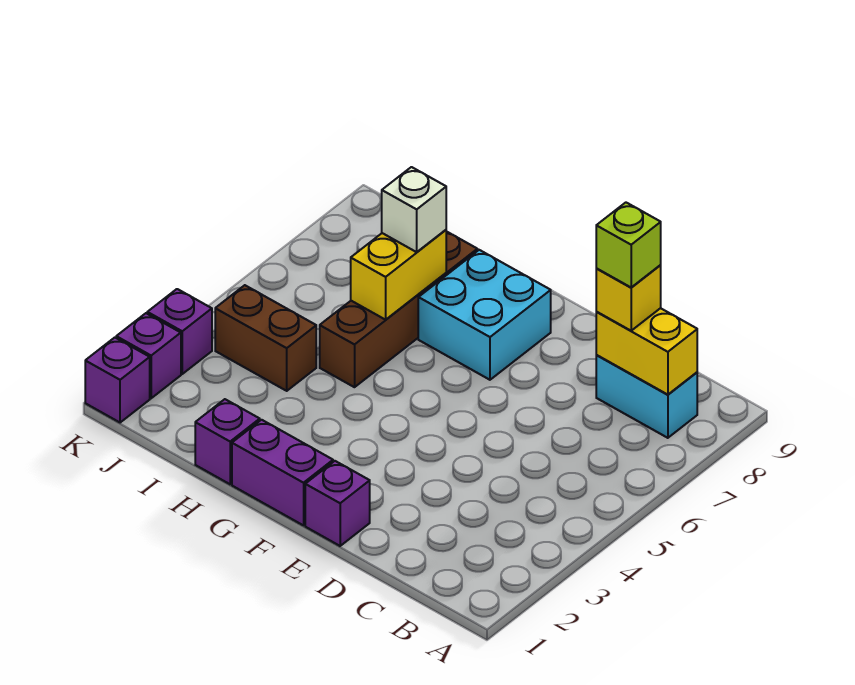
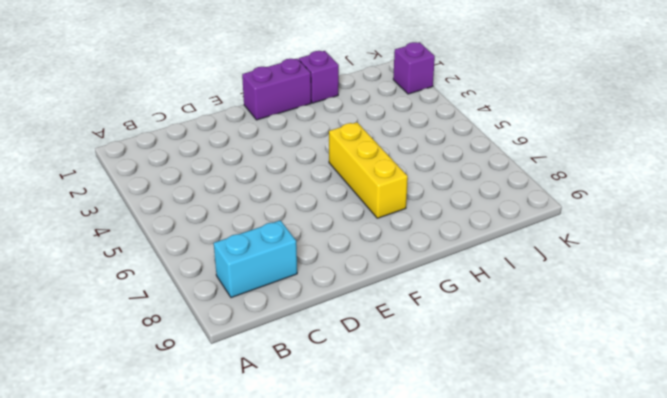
yellow 1x3 brick [329,122,408,218] -> cyan 2x2 brick [418,250,551,380]
none -> purple 1x1 brick [305,461,370,546]
none -> brown 1x4 brick [320,231,477,387]
none -> brown 1x2 brick [215,285,316,391]

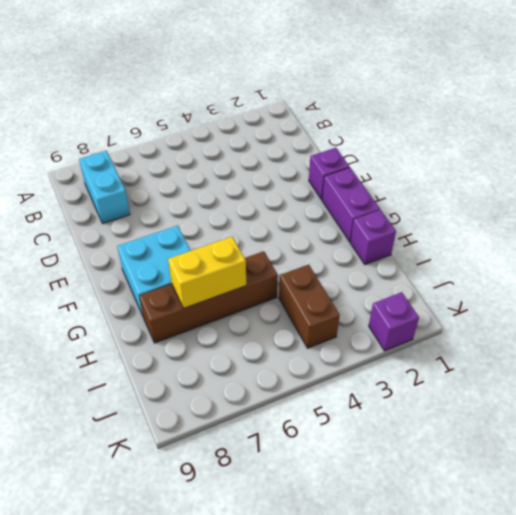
none -> purple 1x1 brick [85,338,150,423]
none -> purple 1x1 brick [147,289,212,374]
none -> yellow 1x2 brick [596,308,697,395]

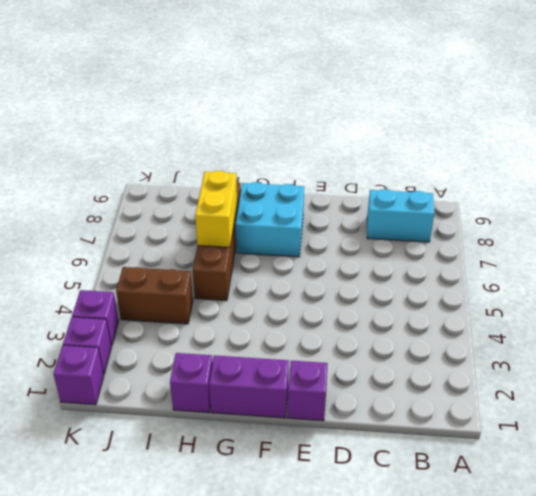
none -> yellow 1x2 brick [596,308,697,395]
none -> yellow 1x1 brick [596,265,661,331]
none -> white 1x1 brick [382,167,446,252]

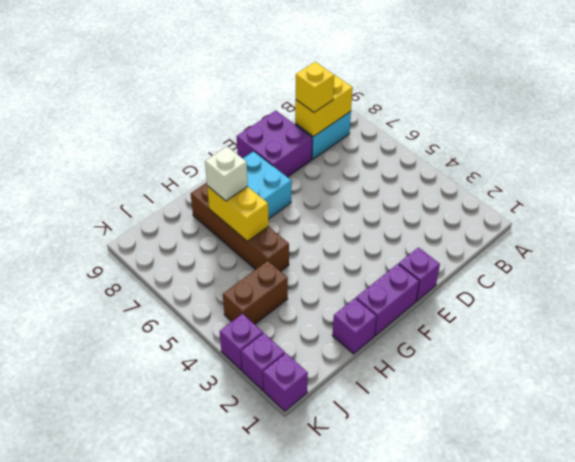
purple 2x2 brick [236,111,312,177] -> none
none -> lime 1x1 brick [596,203,661,287]

